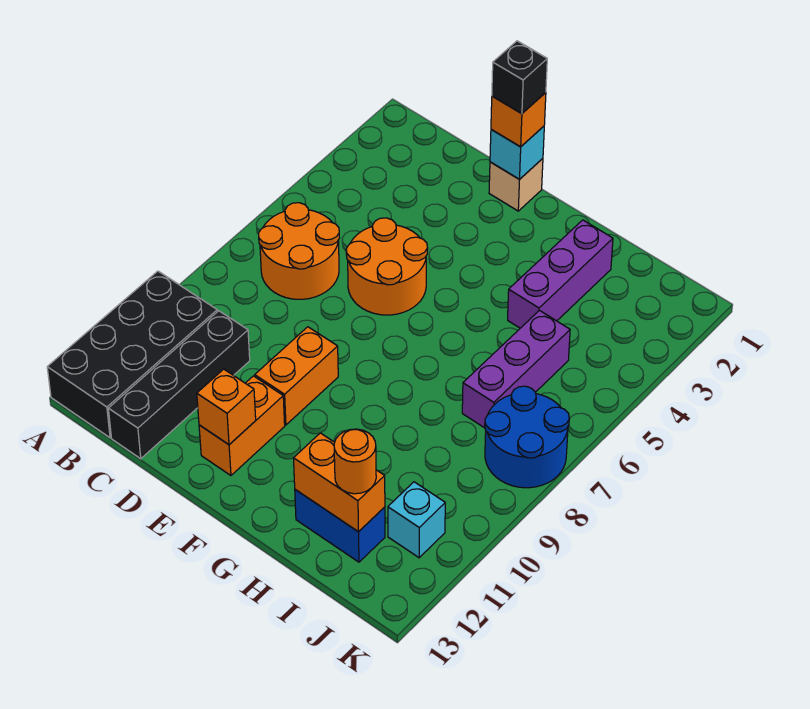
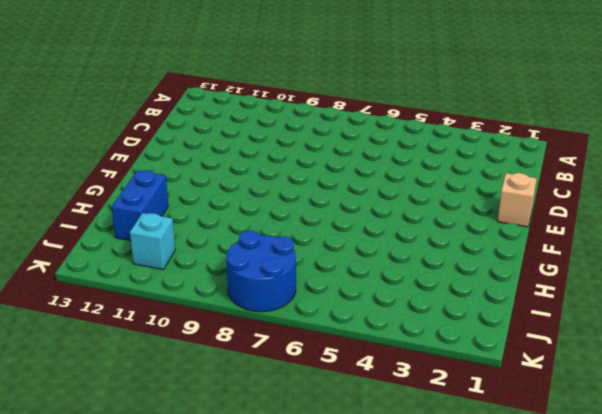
none -> black 2x4 brick [47,271,217,438]
none -> orange 2x2 round brick [259,203,339,299]
none -> black 1x4 brick [108,311,250,459]

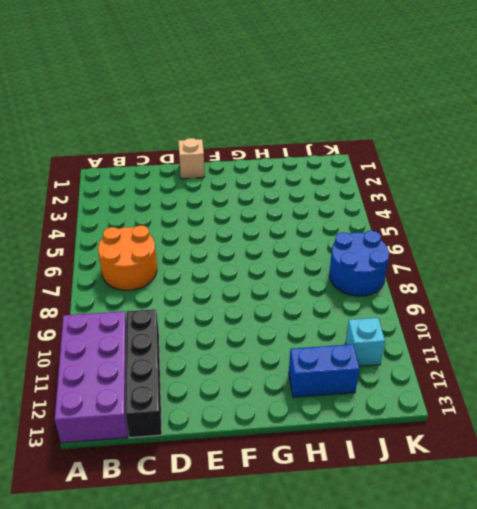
purple 2x4 brick [55,311,128,443] -> black 2x4 brick [47,271,217,438]
none -> orange 2x2 round brick [346,218,428,315]
none -> orange 1x2 brick [255,327,338,425]
none -> orange 1x2 brick [199,376,285,475]

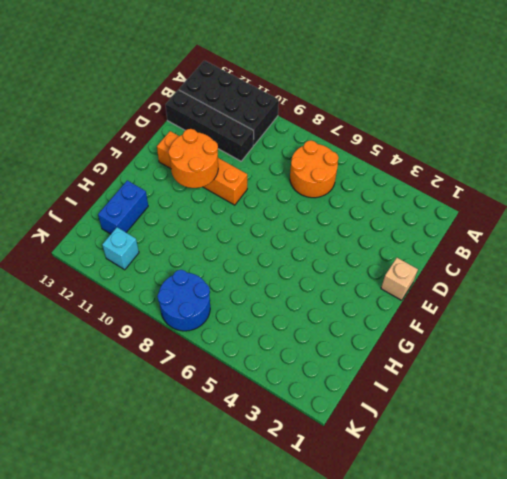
orange 2x2 round brick [168,129,218,188] -> orange 2x2 round brick moved to [346,218,428,315]
none -> purple 1x3 brick [508,220,613,328]
none -> purple 1x3 brick [462,311,570,428]
none -> cyan 1x1 brick [490,126,544,179]

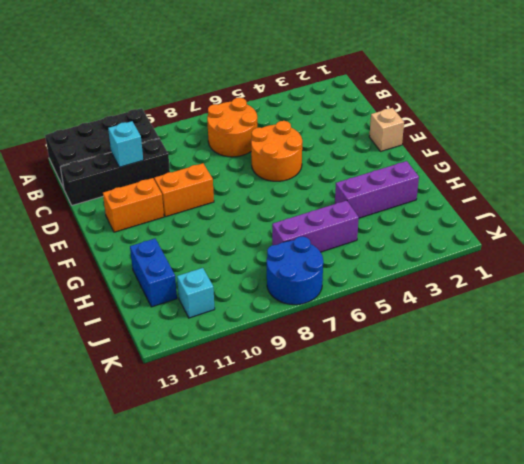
cyan 1x1 brick [108,121,143,167] -> cyan 1x1 brick moved to [490,126,544,179]
none -> orange 1x1 brick [197,369,256,445]
none -> orange 1x2 brick [294,433,385,532]
none -> orange 1x1 brick [491,93,546,147]

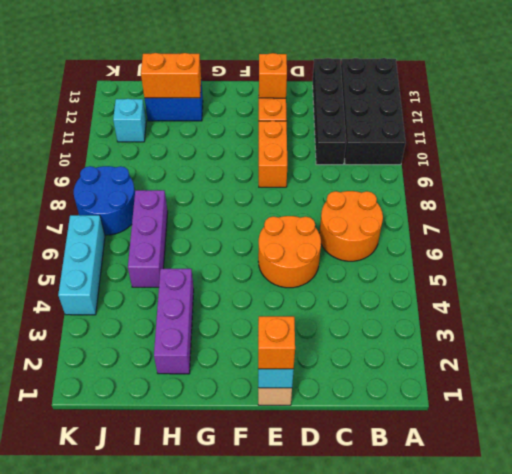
cyan 1x3 brick [58,215,105,315] -> none
none -> orange 1x1 round brick [334,429,376,494]
none -> black 1x1 brick [492,41,547,114]

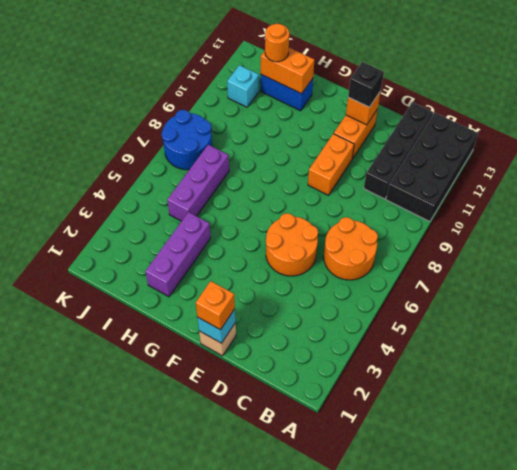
black 1x1 brick [348,62,384,107] -> black 1x1 brick moved to [492,41,547,114]

